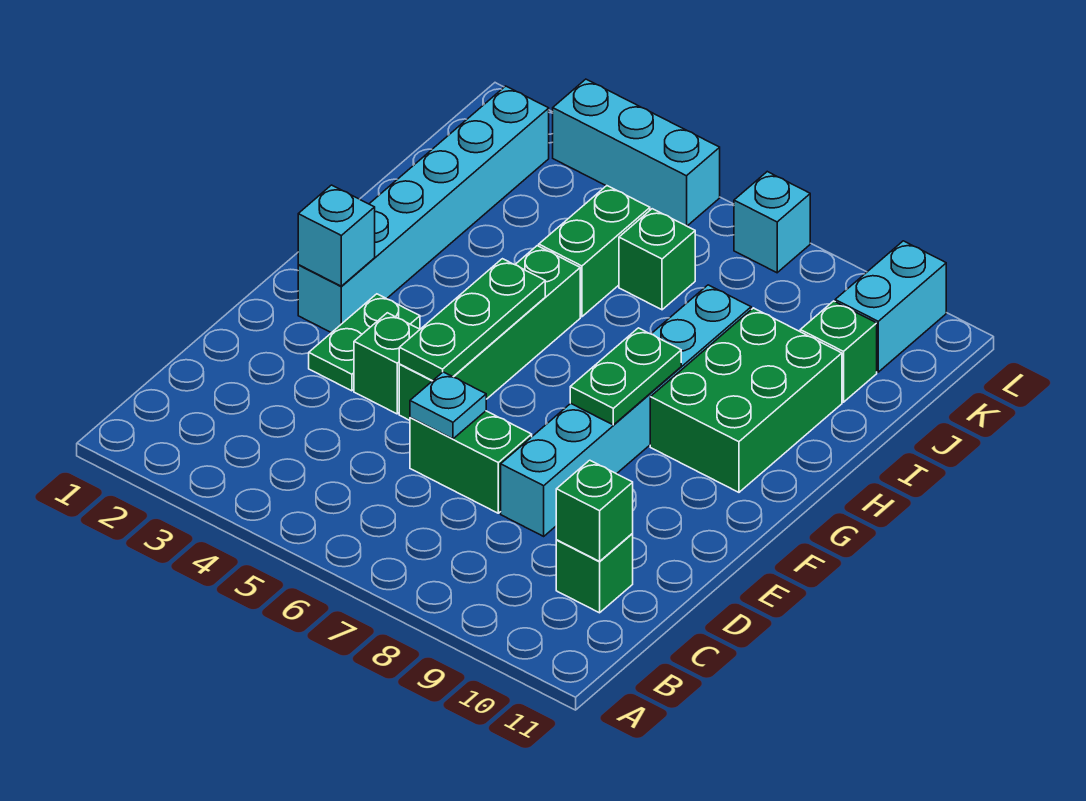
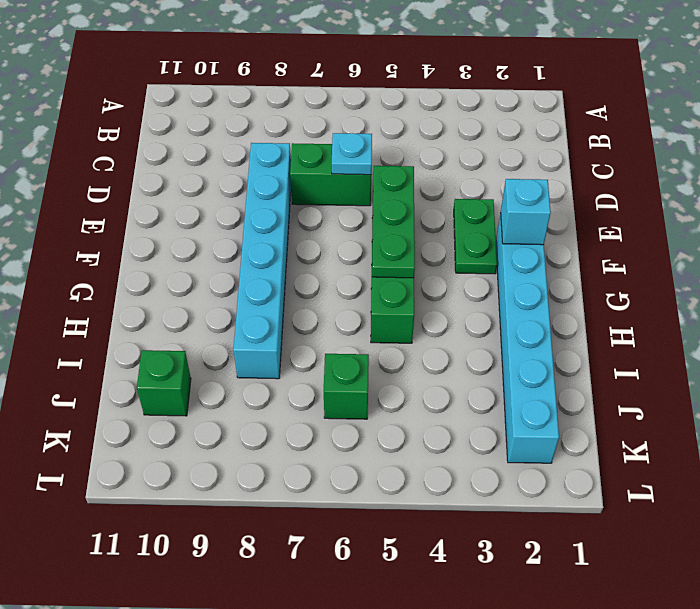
none -> green 1x1 brick [556,534,633,613]
none -> green 1x1 brick [354,313,420,414]
none -> green 2x3 brick [650,308,842,492]

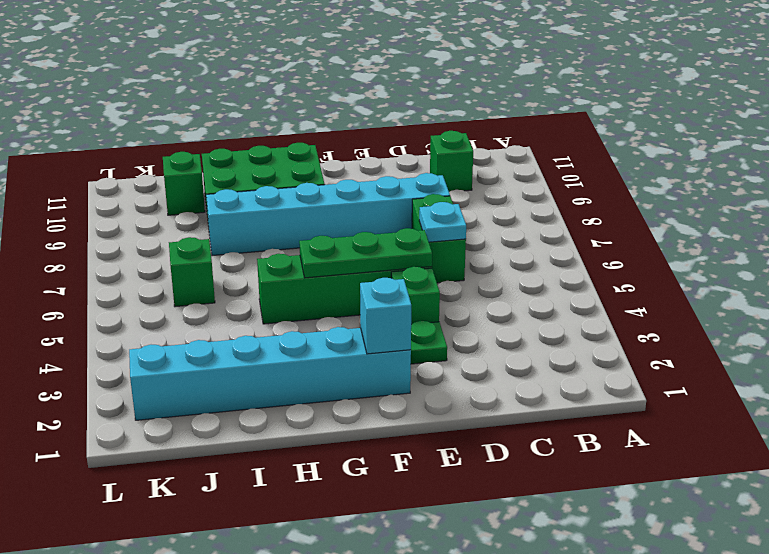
none -> green 1x2 brick [539,186,650,317]
none -> cyan 1x2 brick [835,241,946,372]
none -> cyan 1x3 brick [553,79,720,226]

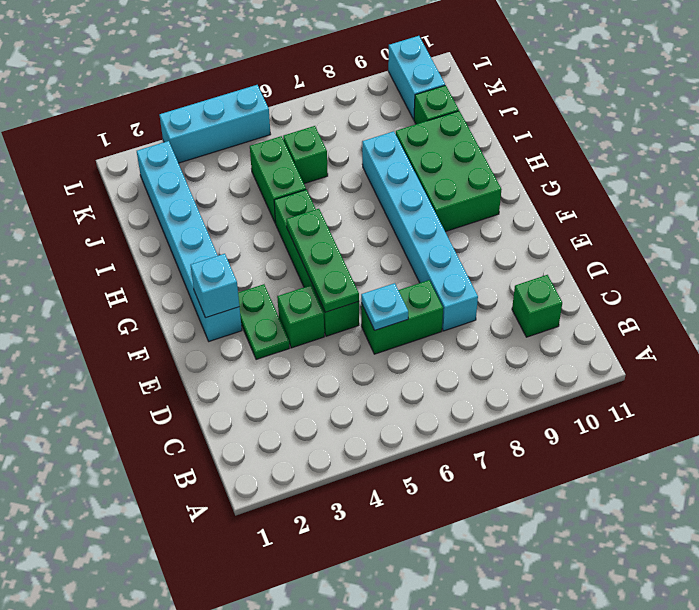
none -> cyan 1x1 brick [734,172,810,273]
none -> green 1x1 brick [556,460,633,561]
none -> green 1x2 plate [570,328,681,425]

